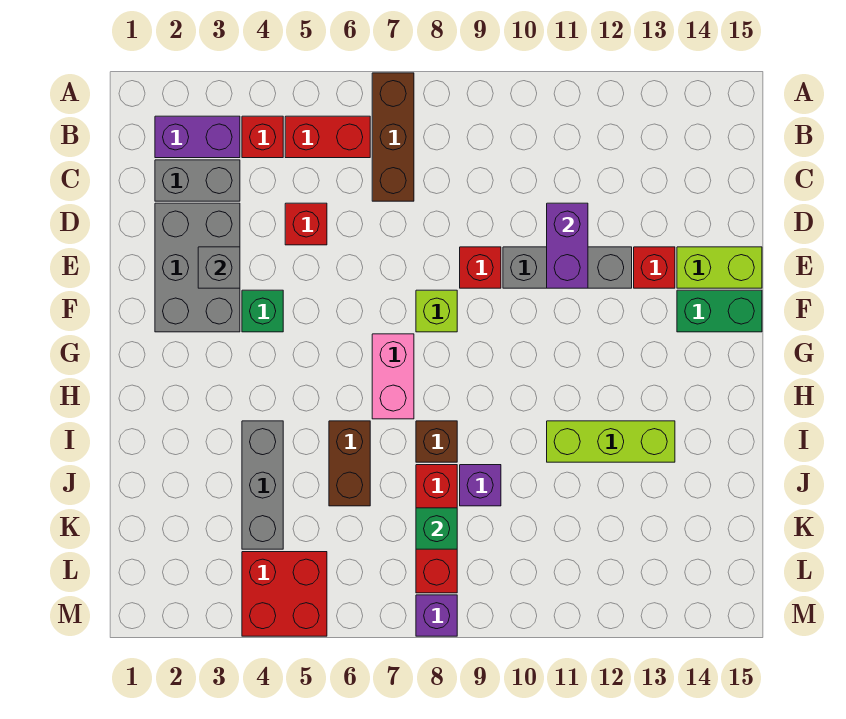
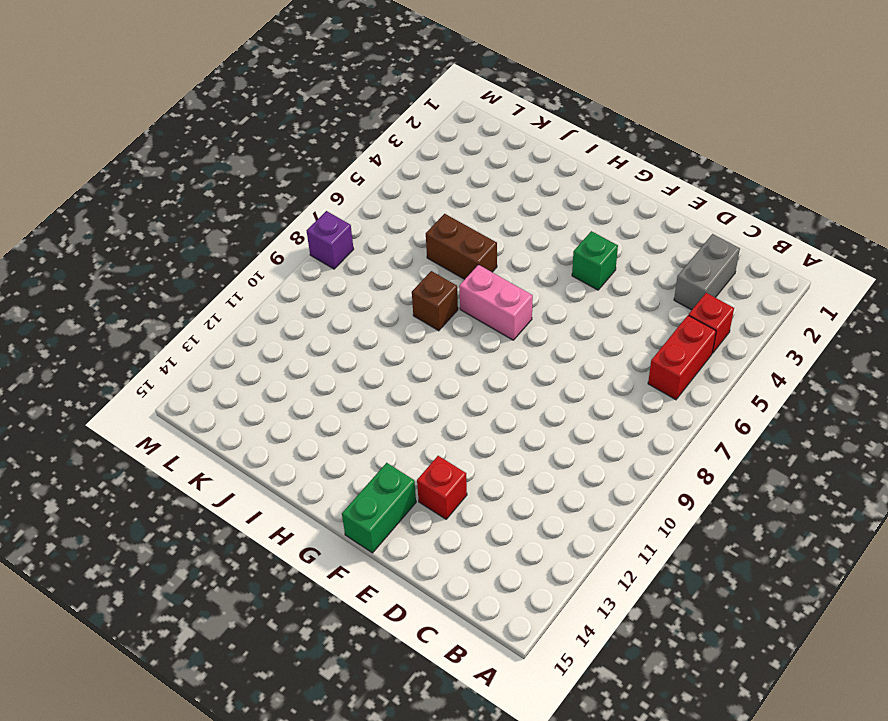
none -> brown 1x3 brick [372,73,414,201]
none -> purple 1x2 brick [155,116,240,158]
none -> grey 2x3 brick [155,203,240,332]

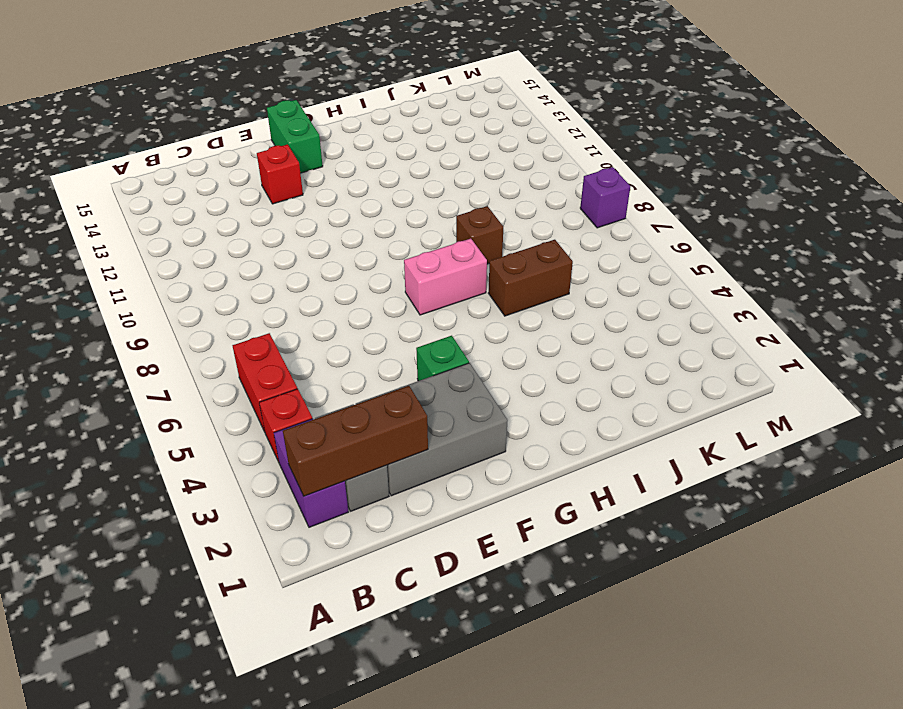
brown 1x3 brick [283,386,428,496] -> brown 1x3 brick moved to [372,73,414,201]
none -> red 1x1 brick [285,203,327,245]
none -> red 1x1 brick [460,247,501,288]
none -> grey 1x3 brick [503,247,632,288]

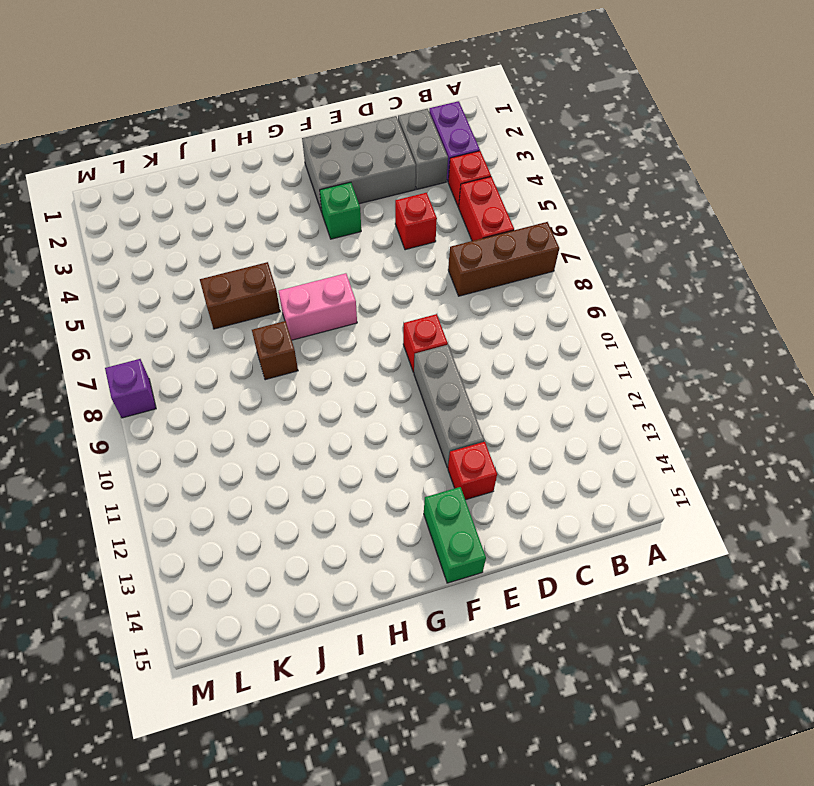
none -> lime 1x2 brick [677,247,762,288]
none -> lime 1x1 brick [416,290,457,332]
none -> grey 1x3 brick [242,421,283,549]

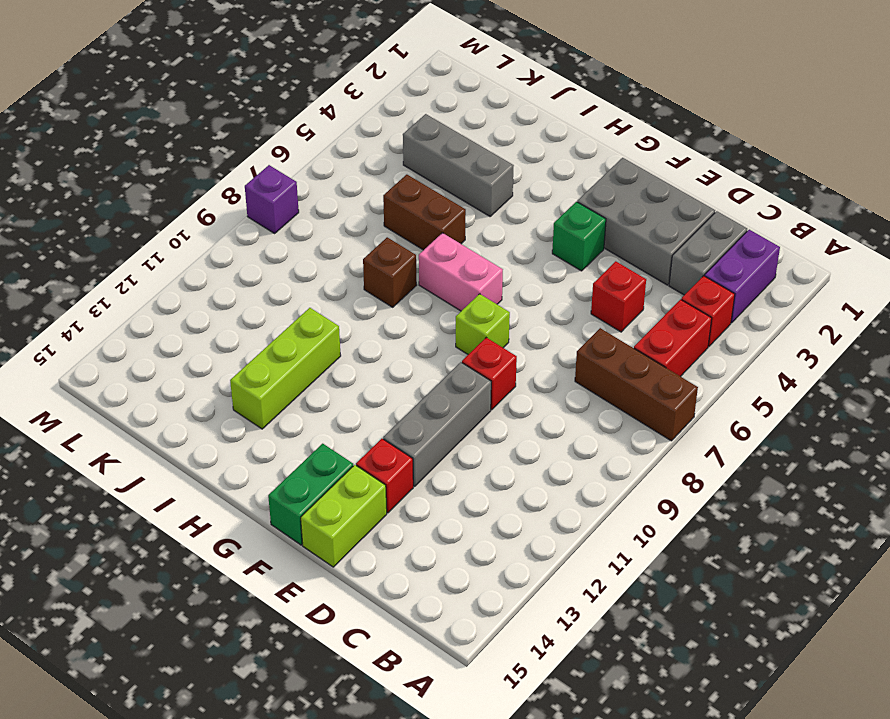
none -> red 1x3 brick [416,465,457,593]
none -> purple 1x1 brick [460,465,501,506]
none -> red 2x2 brick [242,552,327,636]

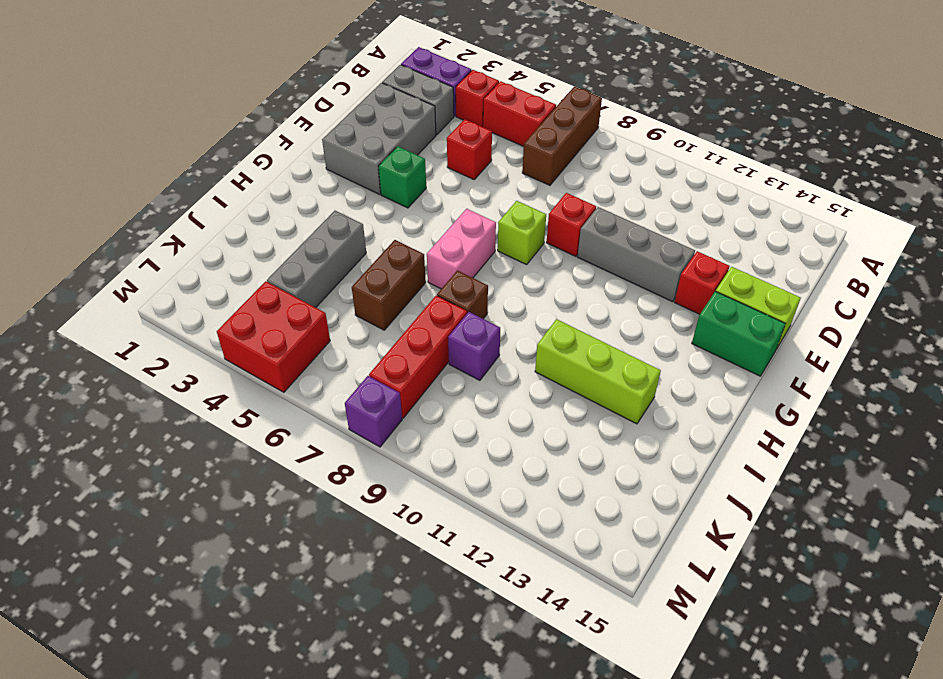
none -> purple 1x2 brick [547,203,588,288]
none -> grey 1x1 brick [198,247,240,288]
none -> green 1x1 brick [416,508,457,549]

